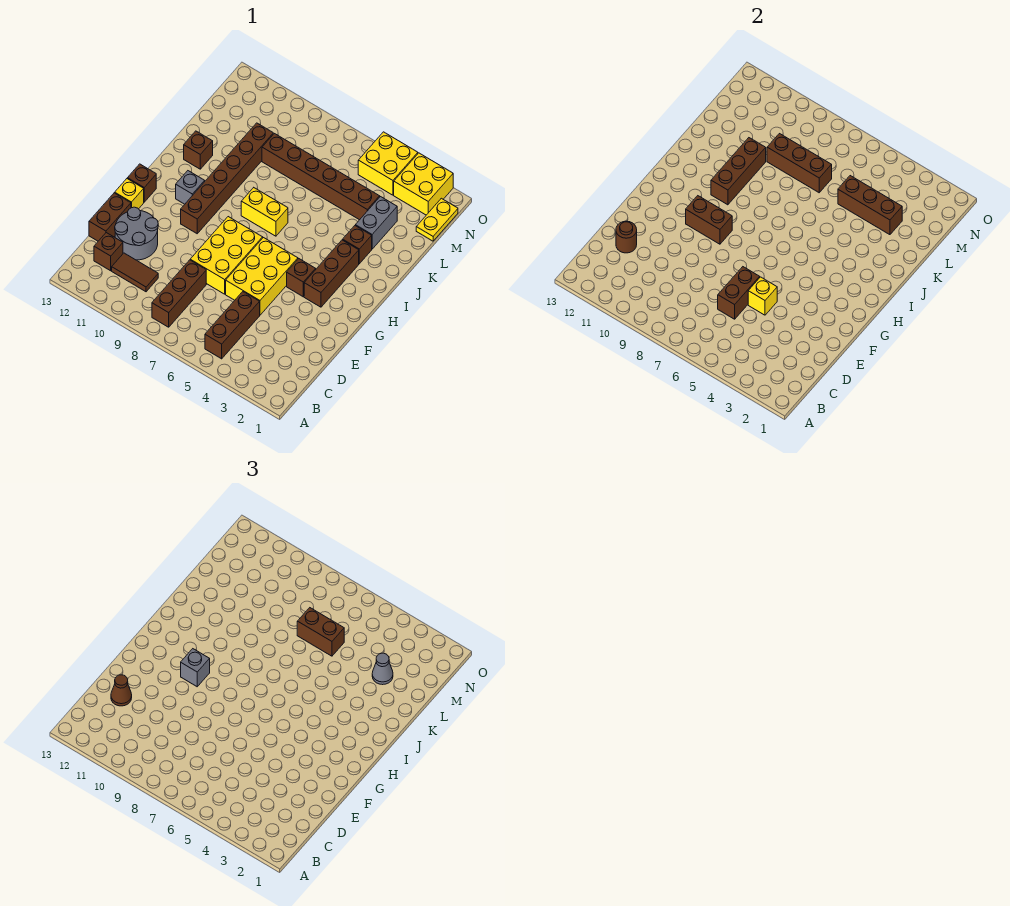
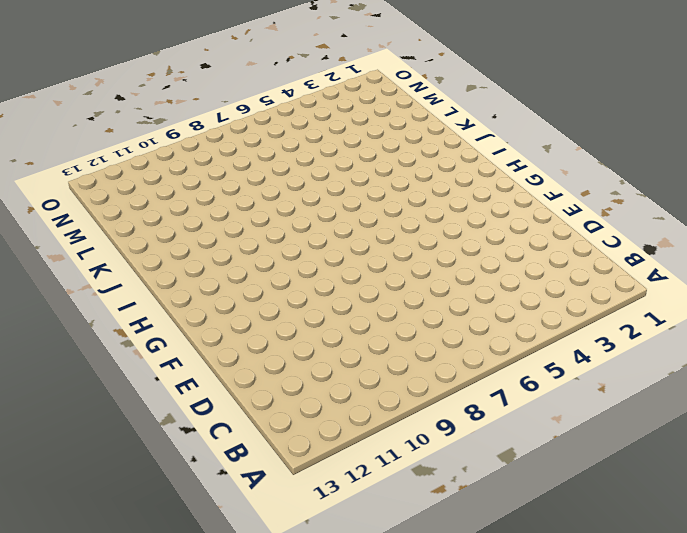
none -> brown 1x3 brick [205,292,260,359]
none -> brown 1x3 brick [152,260,206,327]
none -> brown 1x2 tile [112,253,158,292]
none -> brown 1x1 brick [94,233,123,271]

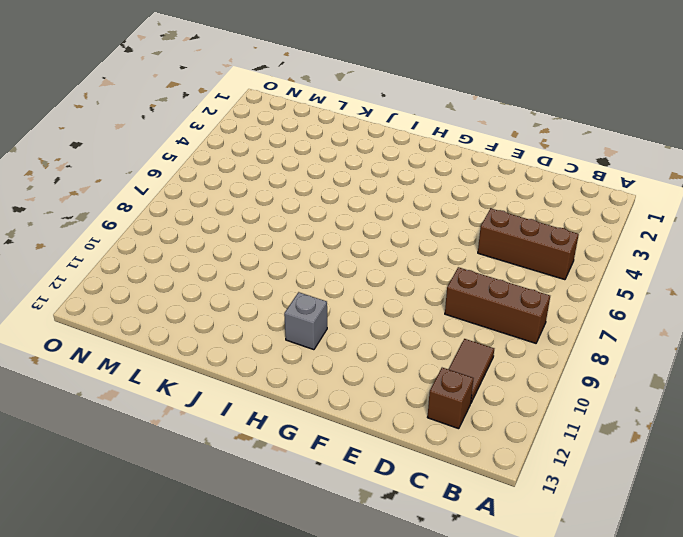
none -> grey 2x2 round brick [115,207,158,260]
none -> brown 1x2 brick [89,193,131,241]
none -> yellow 2x3 brick [226,238,298,315]
none -> yellow 2x3 brick [190,217,263,294]

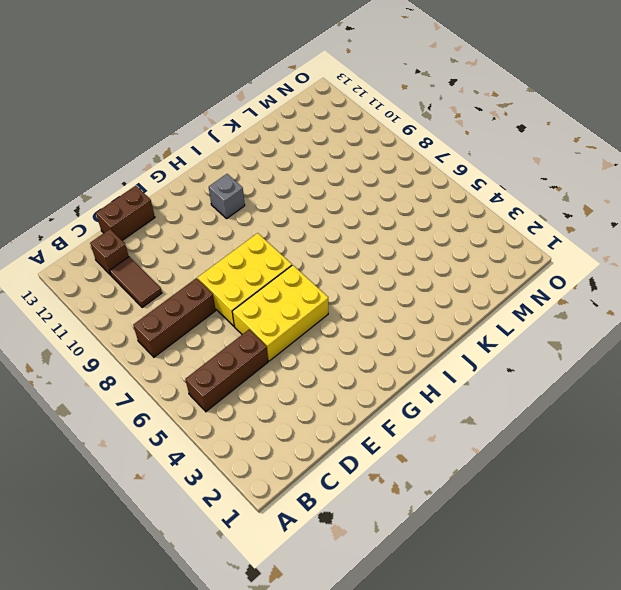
none -> grey 2x2 round brick [115,207,158,260]
none -> yellow 1x1 brick [115,179,144,209]
none -> brown 1x3 brick [304,240,359,307]
none -> brown 1x1 brick [287,259,316,297]

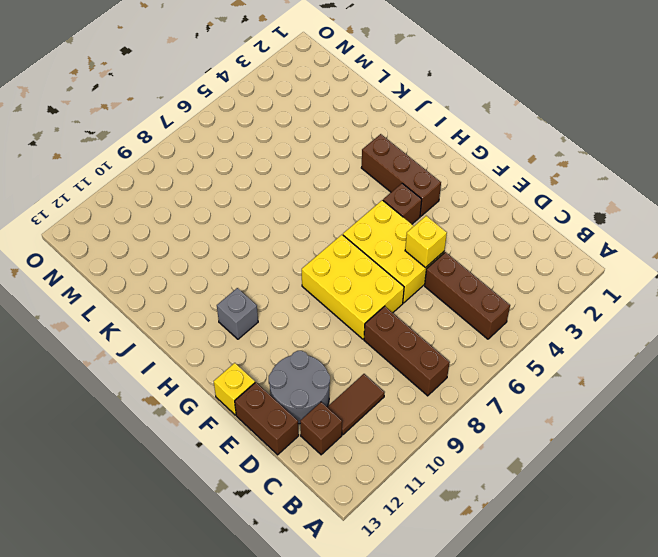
none -> brown 1x6 brick [181,123,273,234]
none -> brown 1x1 brick [127,164,156,202]
none -> yellow 1x2 brick [241,188,288,236]
none -> brown 1x1 brick [343,226,372,264]

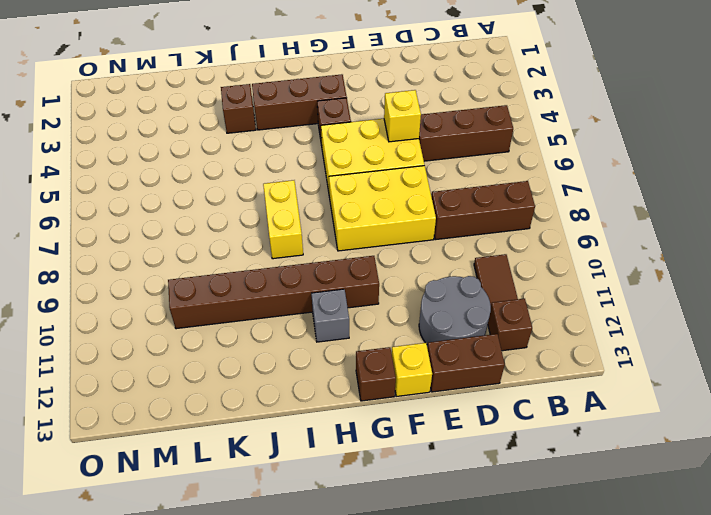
none -> brown 1x1 brick [184,131,213,169]
none -> grey 1x2 brick [355,197,397,249]
none -> brown 1x6 brick [262,134,380,220]
none -> yellow 1x2 plate [416,198,458,241]

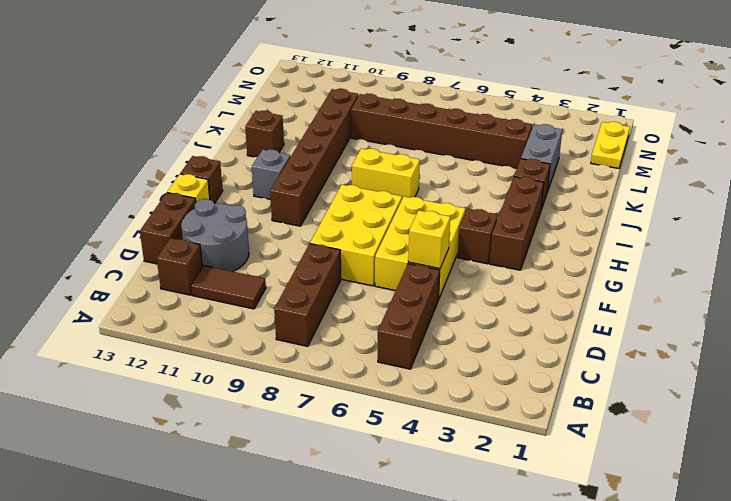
none -> yellow 2x2 brick [394,153,453,215]
none -> yellow 2x2 brick [358,132,418,195]
none -> brown 1x2 brick [718,267,760,319]
none -> brown 1x1 round brick [616,221,637,253]

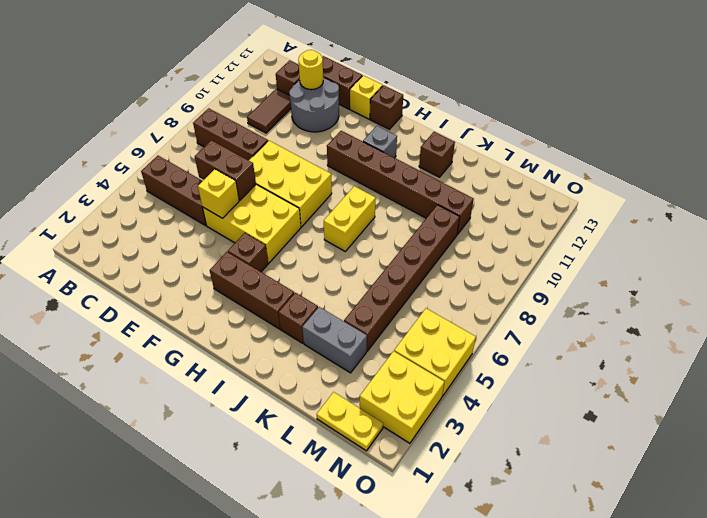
yellow 1x1 round brick [298,50,323,90] -> brown 1x1 round brick [616,221,637,253]
none -> brown 1x2 brick [686,196,732,244]
none -> brown 1x3 brick [711,138,766,205]
none -> brown 1x3 brick [838,176,902,235]
none -> brown 1x3 brick [767,134,832,193]

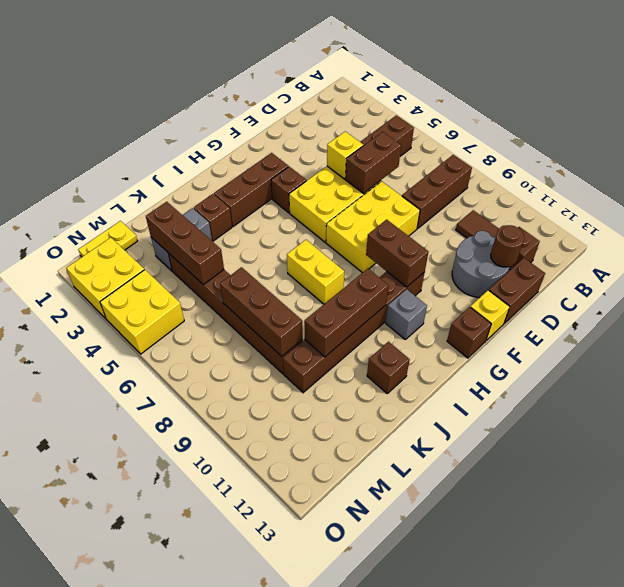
none -> brown 1x1 cone [111,675,132,706]
none -> grey 1x1 brick [181,649,210,687]
none -> grey 1x1 cone [372,653,393,685]
none -> brown 1x2 brick [297,608,344,656]

